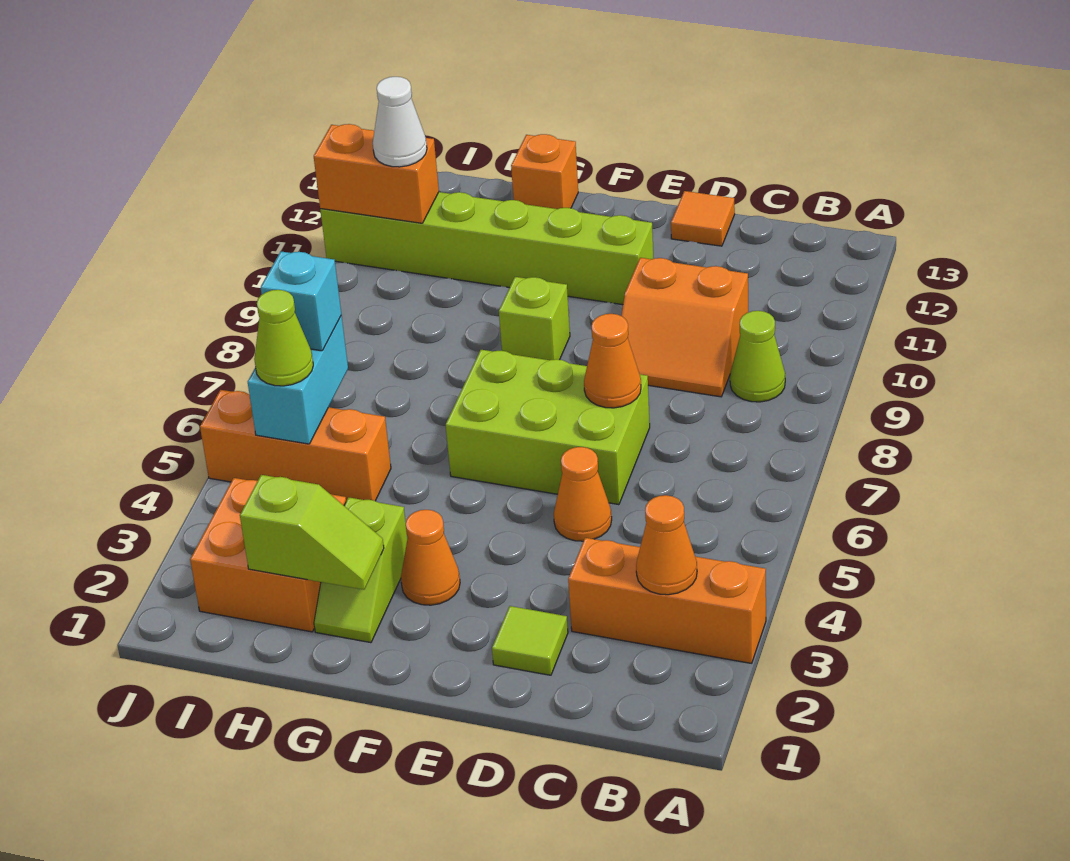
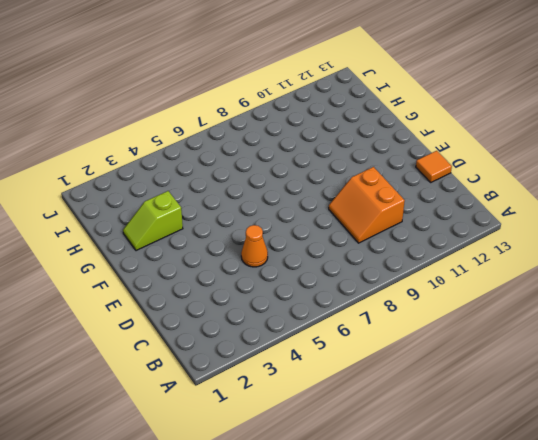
none -> orange 1x3 brick [568,538,766,663]
none -> lime 1x1 cone [730,311,785,402]
none -> lime 1x1 tile [492,606,568,675]

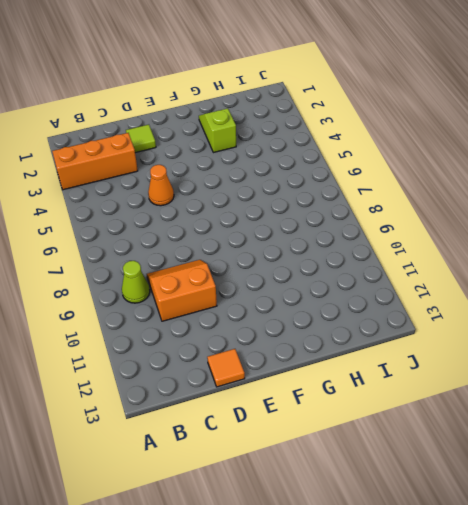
none -> lime 2x3 brick [446,350,650,505]
none -> lime 1x6 brick [320,192,653,305]
none -> orange 1x1 cone [401,510,460,605]

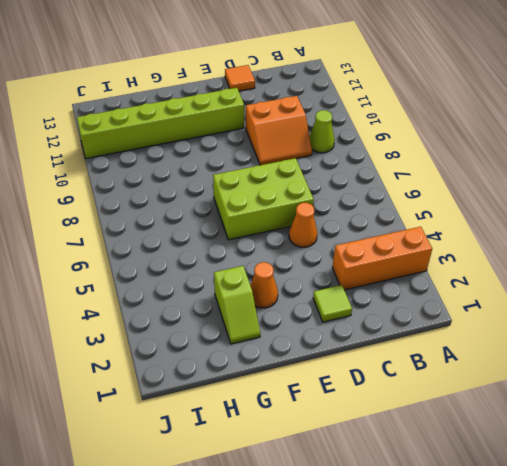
none -> lime 1x1 brick [499,277,570,360]
none -> orange 1x1 brick [511,134,578,209]
none -> orange 2x2 brick [190,478,346,632]

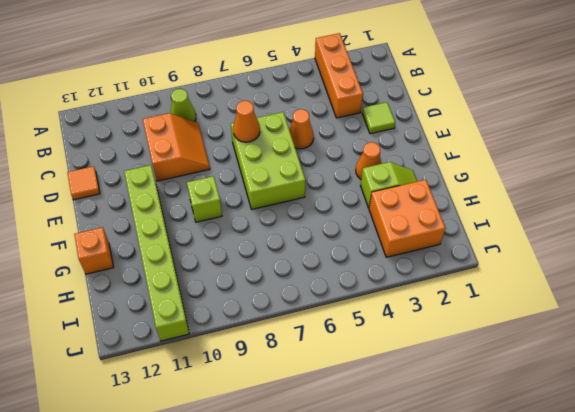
none -> orange 1x3 brick [200,390,391,501]
none -> orange 1x1 cone [636,495,697,595]
none -> lime 1x2 slope [240,475,384,590]

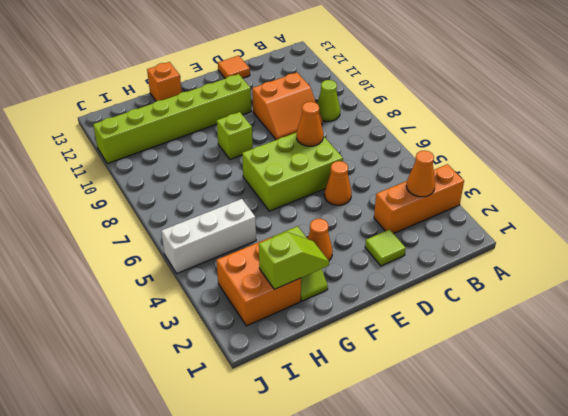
white 1x3 brick [161,199,256,273] -> orange 1x3 brick [200,390,391,501]
none -> cyan 1x2 brick [248,316,348,444]
none -> orange 1x2 brick [314,124,439,223]
none -> lime 1x1 cone [254,290,313,386]

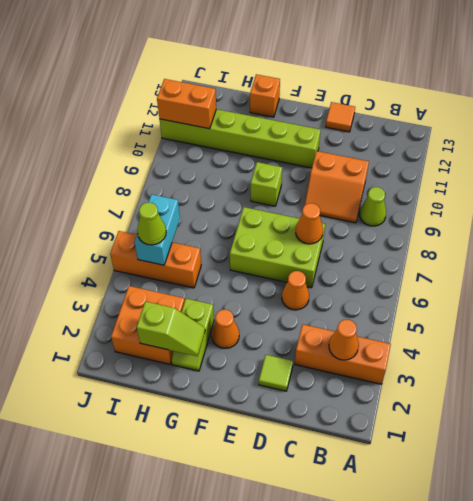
none -> cyan 1x1 brick [261,252,341,351]
none -> white 1x1 cone [373,77,427,167]

